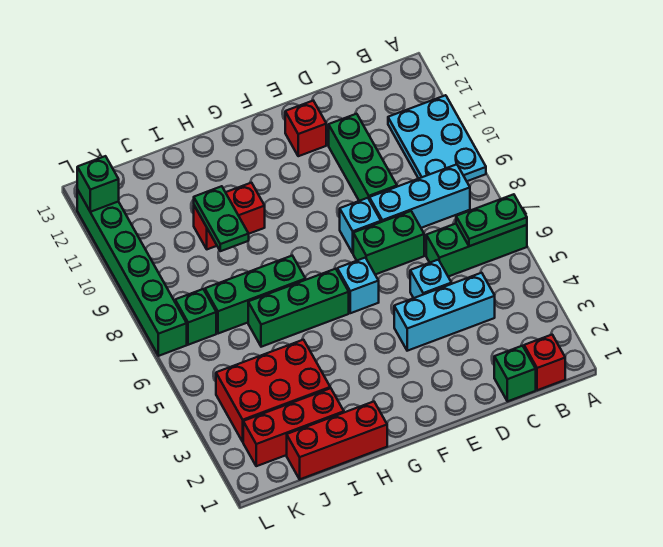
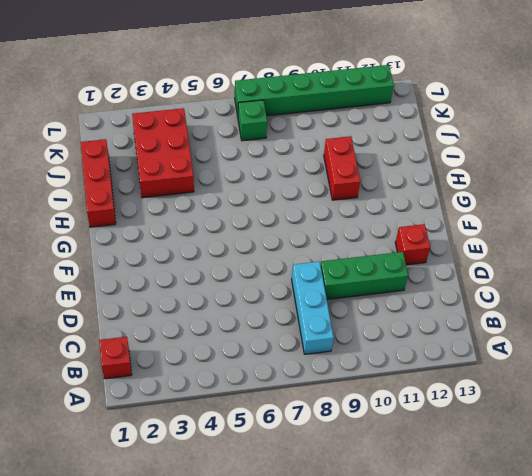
none -> green 1x3 brick [426,224,527,277]
none -> cyan 2x3 plate [388,95,486,181]
none -> green 1x1 brick [494,346,536,401]

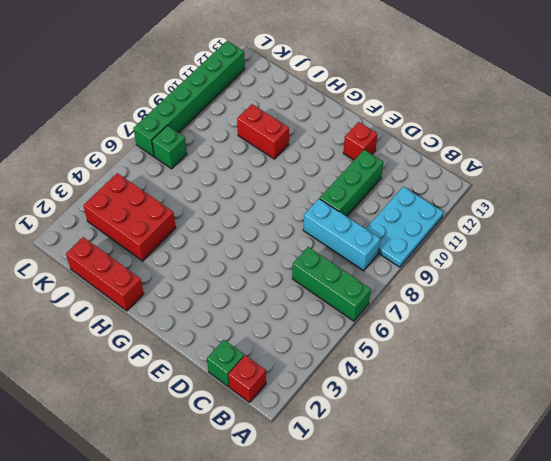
none -> cyan 1x3 brick [394,273,495,351]
none -> cyan 1x1 brick [410,260,452,298]
none -> green 1x2 brick [353,211,424,275]

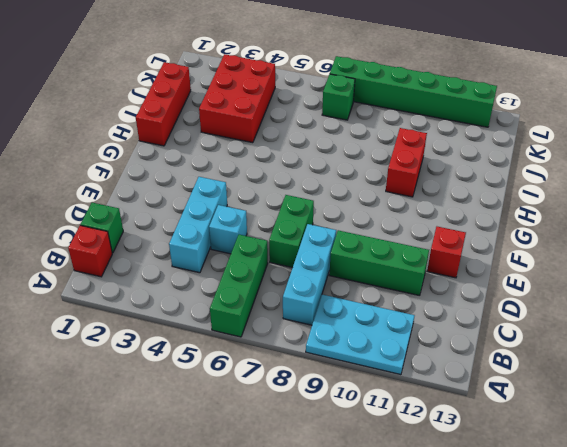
none -> cyan 1x1 brick [340,198,381,253]
none -> cyan 1x1 brick [337,258,379,313]
none -> green 1x3 brick [248,269,349,347]

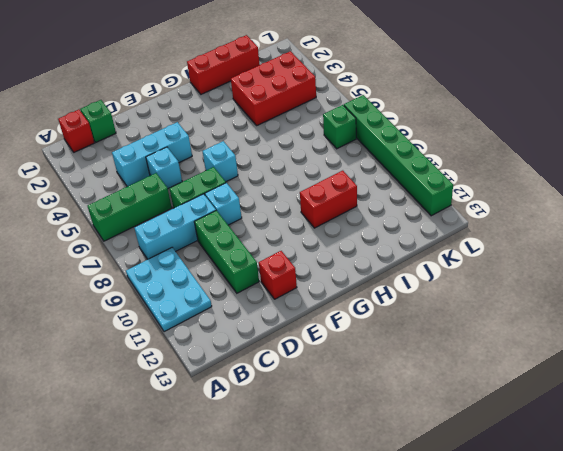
none -> green 1x3 brick [248,269,349,347]
none -> green 1x3 brick [205,256,305,334]
none -> red 1x3 brick [243,388,344,466]

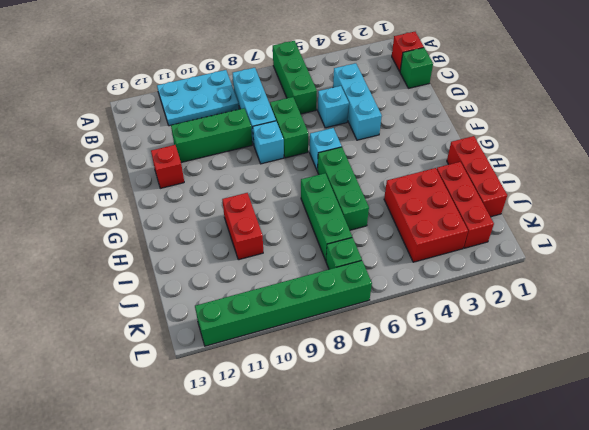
none -> green 1x2 plate [456,194,527,246]
none -> green 1x2 plate [194,186,249,251]
none -> green 1x1 brick [77,156,119,212]

